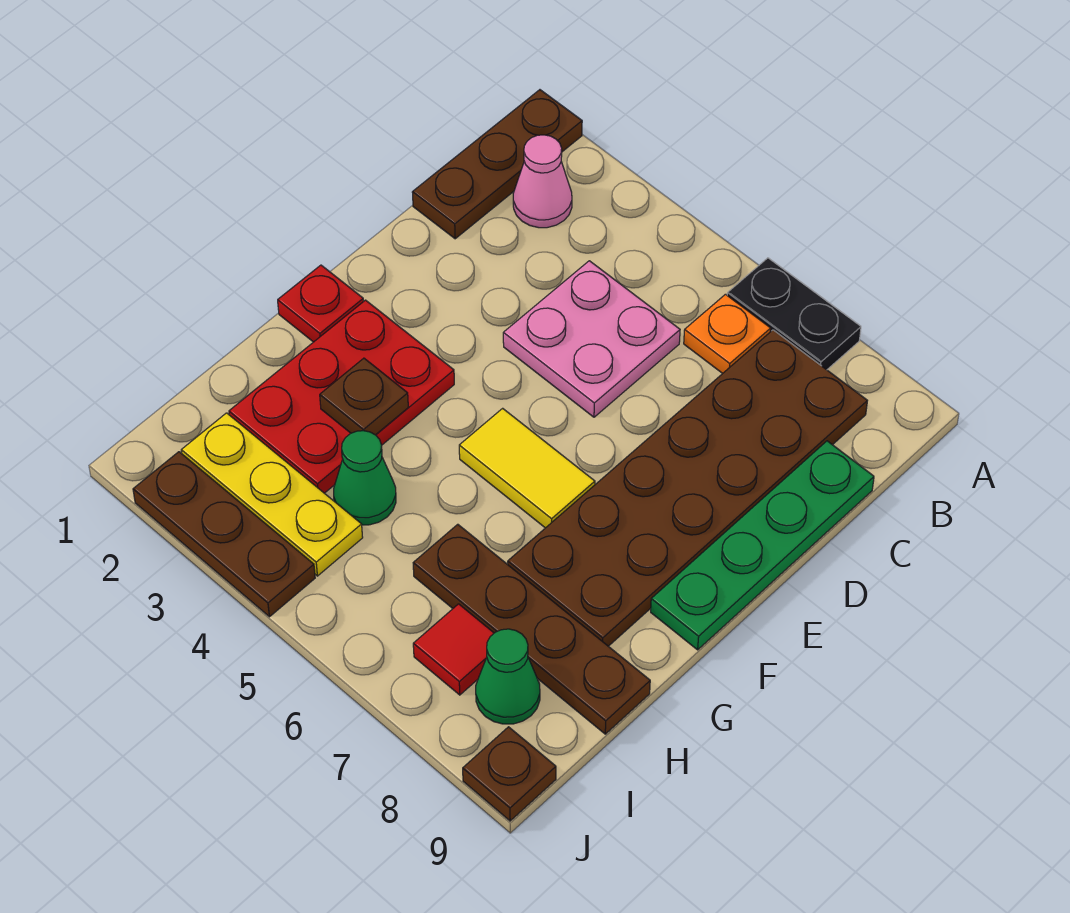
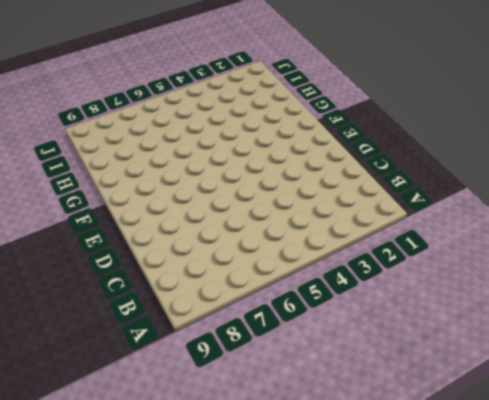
none -> brown 1x3 plate [412,90,582,239]
none -> black 1x2 plate [727,258,861,370]
none -> pink 1x1 cone [513,135,572,228]

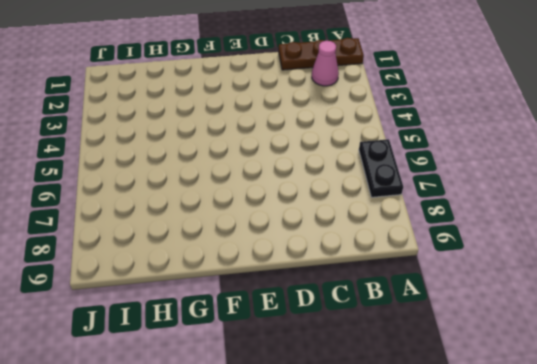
none -> orange 1x1 plate [684,294,771,374]
none -> brown 2x6 plate [508,330,867,646]
none -> pink 2x2 plate [503,261,680,417]

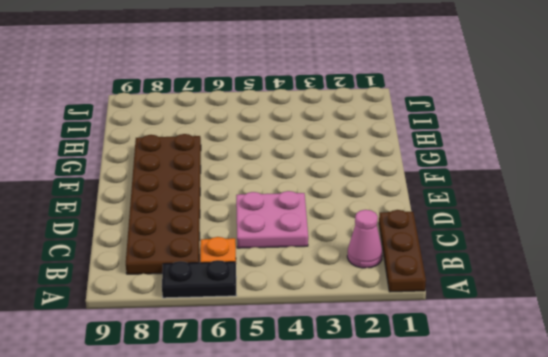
none -> green 1x4 plate [651,441,874,650]
none -> red 1x1 plate [278,265,363,342]
none -> red 2x3 plate [229,300,454,493]

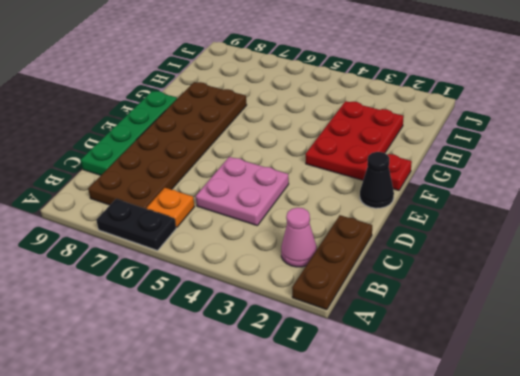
black 1x1 cone [360,152,394,208] -> none
none -> yellow 1x2 tile [459,408,595,528]
none -> green 1x1 cone [334,431,396,525]
none -> brown 1x4 plate [413,524,650,734]

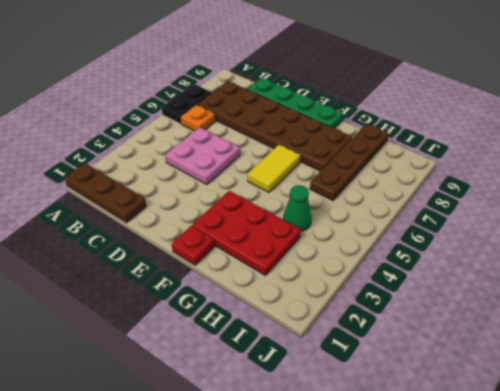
none -> pink 1x1 cone [513,135,572,228]
none -> yellow 1x3 plate [181,413,363,576]
none -> red 1x1 tile [413,604,494,695]

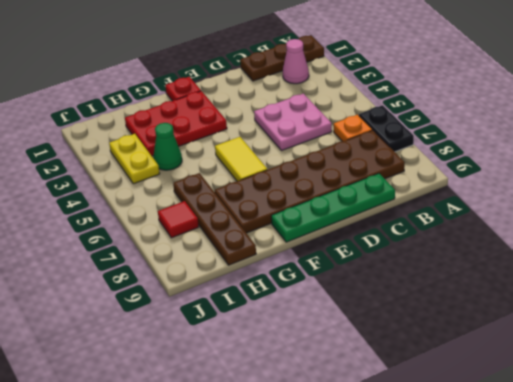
yellow 1x2 plate [109,134,160,184] -> yellow 1x3 plate [181,413,363,576]
none -> green 1x1 cone [476,629,540,724]
none -> brown 1x3 plate [133,452,315,617]
none -> brown 1x1 plate [463,727,556,821]

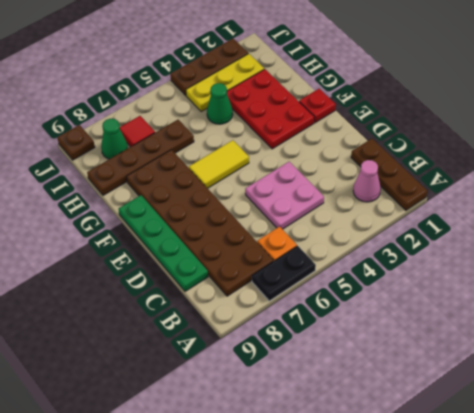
none -> brown 1x1 plate [320,358,408,435]

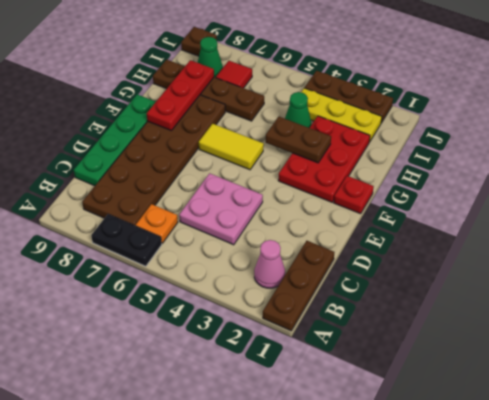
red 1x3 plate [147,60,214,131] -> none
brown 1x2 plate [266,117,331,163] -> brown 1x1 plate [320,358,408,435]

